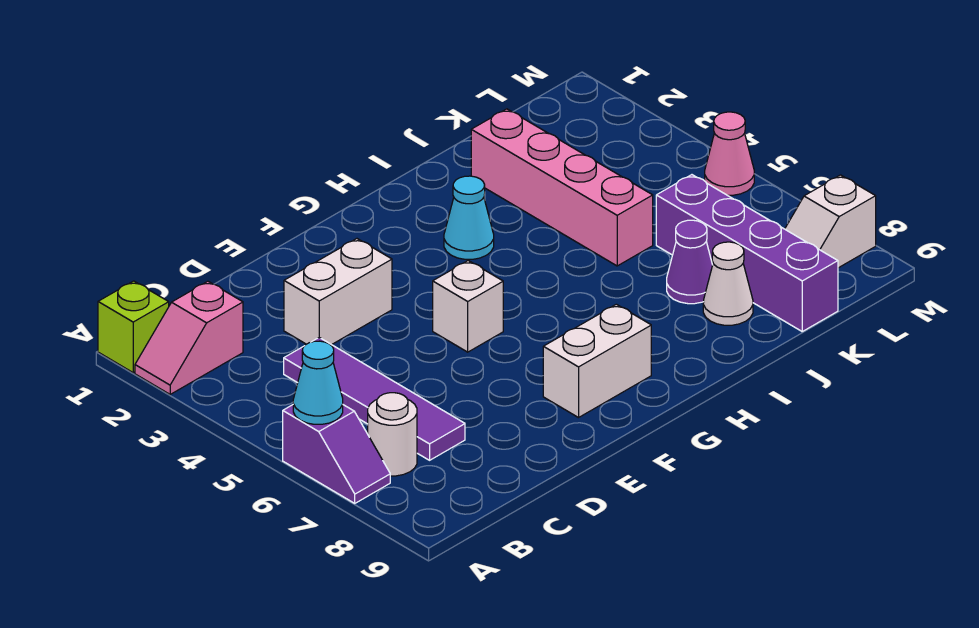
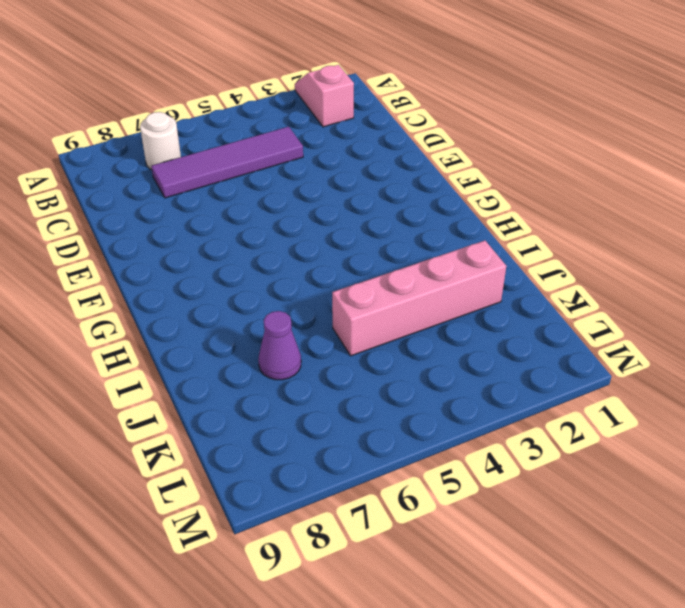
none -> lime 1x1 brick [98,281,169,373]
none -> purple 1x2 slope [283,405,390,503]
none -> white 1x2 brick [284,239,392,345]

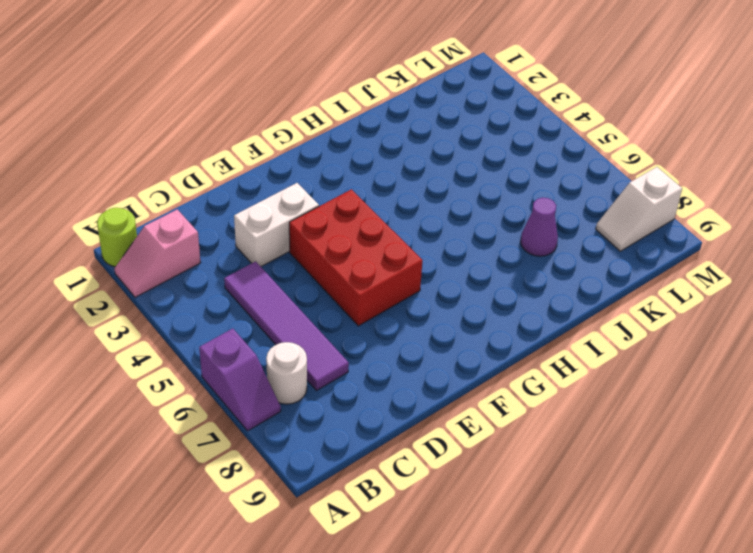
lime 1x1 round brick [97,208,137,267] -> lime 1x1 brick [98,281,169,373]
red 2x3 brick [289,189,422,326] -> white 1x1 brick [433,261,503,352]
none -> white 1x2 brick [543,304,651,418]
none -> cyan 1x1 cone [444,176,494,259]
none -> pink 1x4 brick [471,109,653,266]

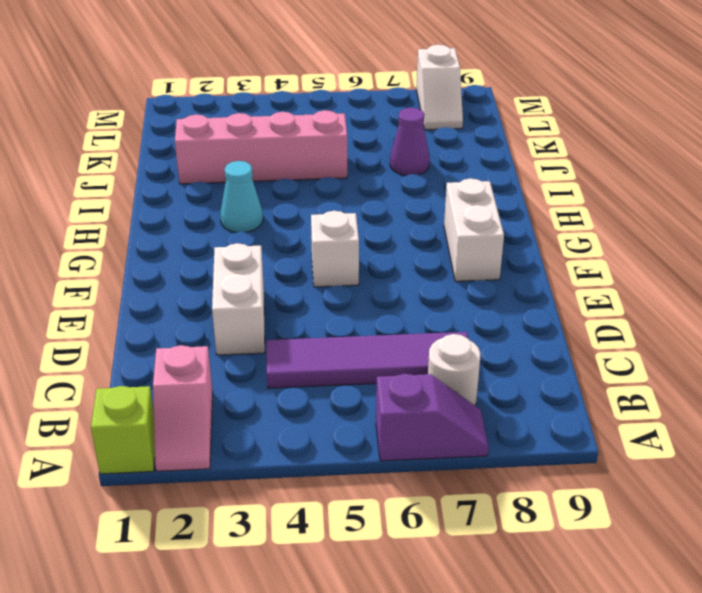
none -> white 1x1 cone [703,242,753,325]
none -> purple 1x4 brick [656,175,838,331]
none -> pink 1x1 cone [705,112,754,195]

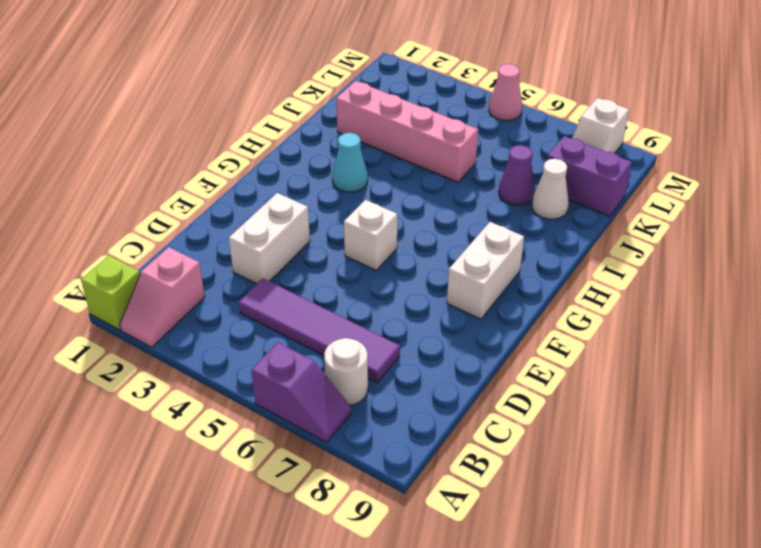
purple 1x2 brick [547,136,632,216] -> purple 1x4 brick [656,175,838,331]
none -> cyan 1x1 cone [293,341,343,424]

